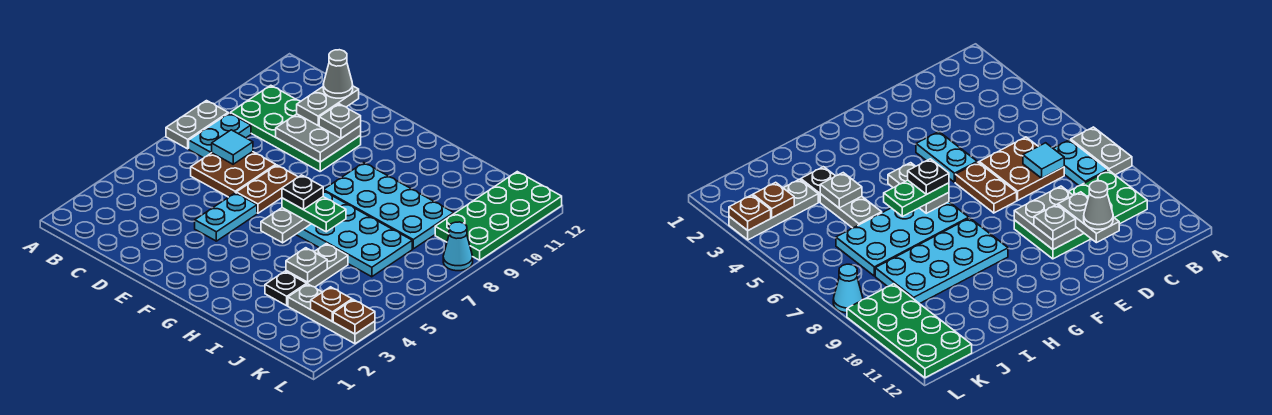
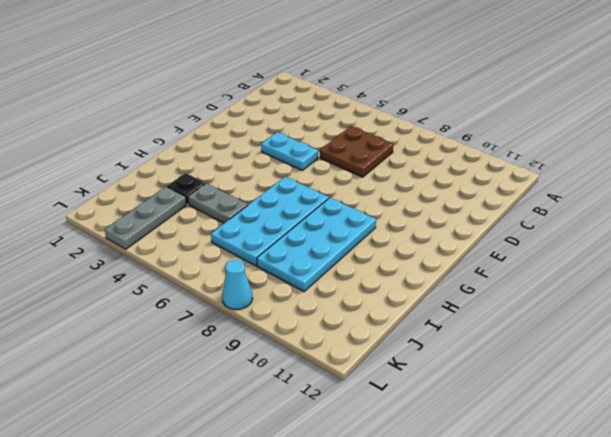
none -> grey 1x2 plate [166,101,228,149]
none -> cyan 1x2 plate [189,113,251,158]
none -> green 2x4 plate [230,85,361,171]

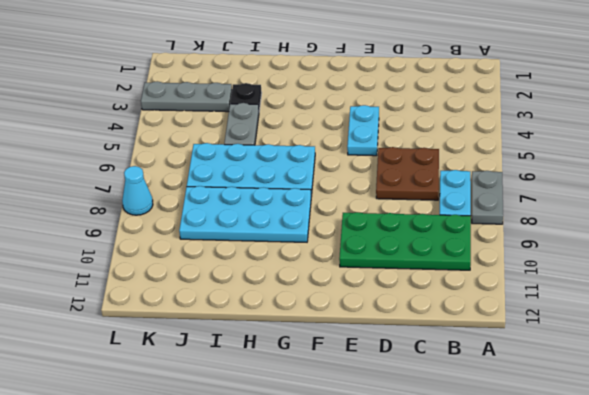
none -> brown 1x2 plate [236,165,298,213]
none -> green 2x4 plate [435,172,562,260]
none -> cyan 1x1 tile [212,130,253,164]

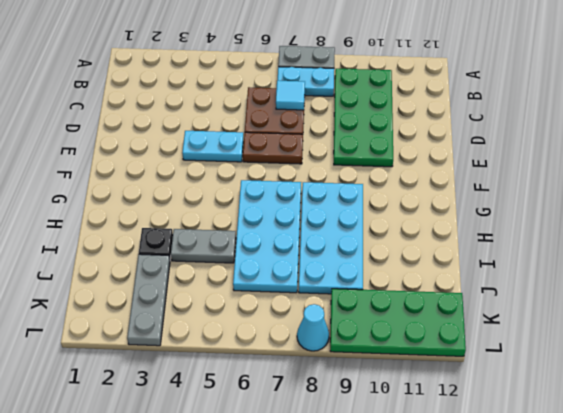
none -> grey 2x2 plate [276,114,361,162]
none -> grey 1x2 plate [261,208,311,243]
none -> grey 1x1 plate [286,248,327,282]

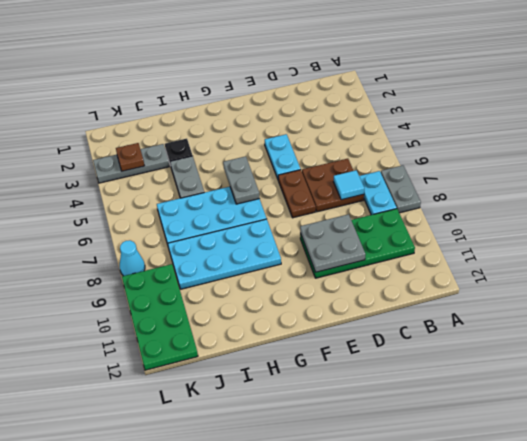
none -> grey 1x1 plate [286,248,327,282]
none -> brown 1x1 plate [333,300,375,334]
none -> grey 1x2 plate [297,86,359,125]

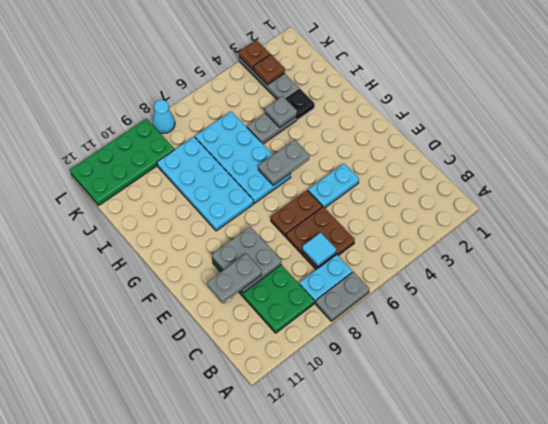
none -> grey 1x1 plate [319,104,361,138]
none -> green 1x2 plate [282,197,346,232]
none -> grey 1x1 cone [323,50,353,98]

